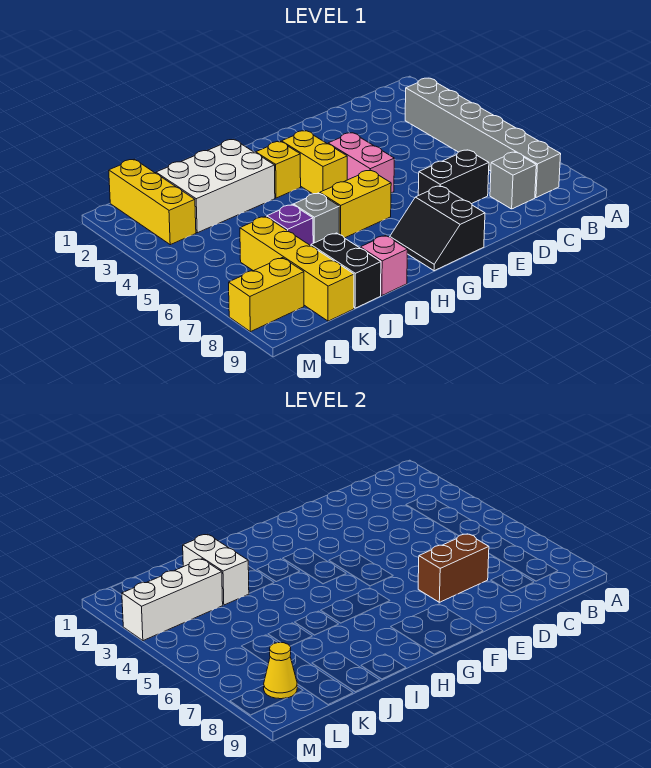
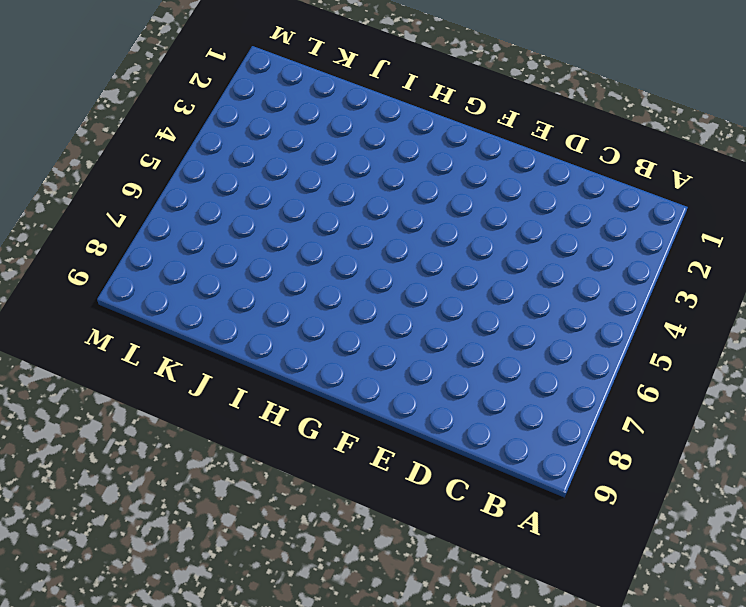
none -> grey 1x6 brick [405,78,561,198]
none -> grey 1x1 brick [490,152,536,209]
none -> black 1x2 brick [418,150,489,204]

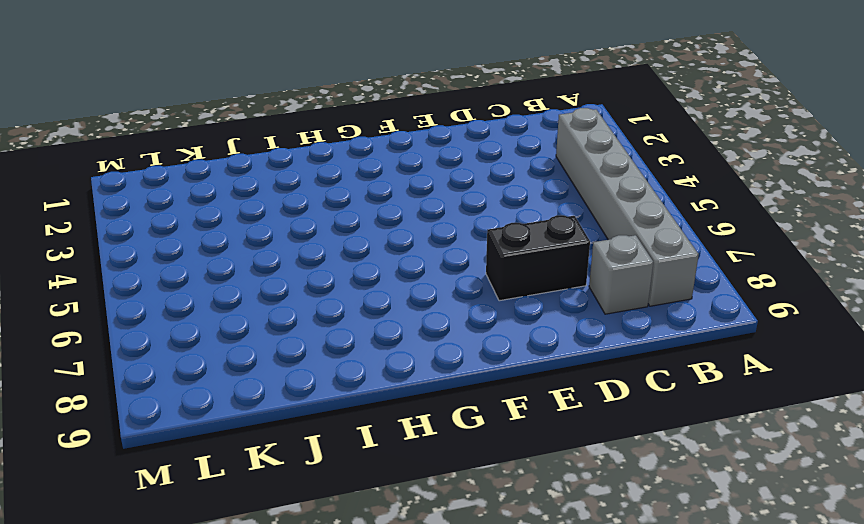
none -> pink 1x2 brick [328,133,394,193]
none -> black 2x2 slope [390,186,485,271]
none -> yellow 1x2 brick [282,131,347,194]

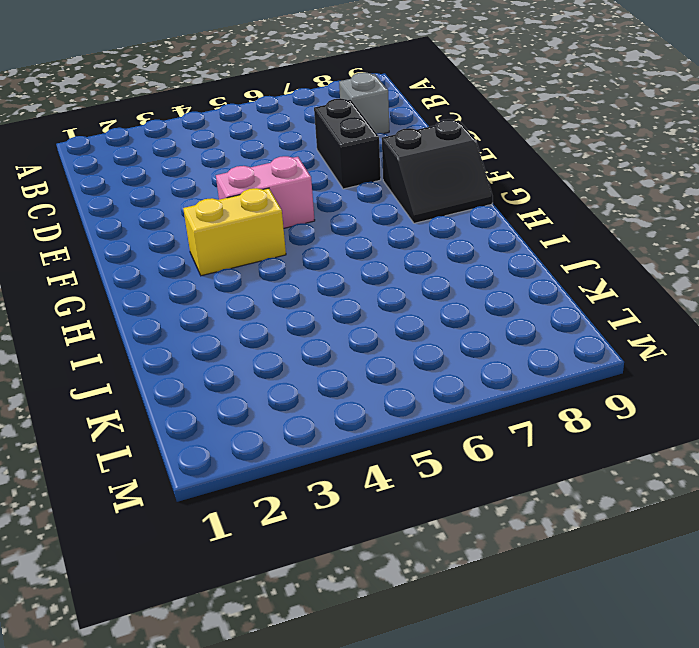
none -> grey 1x6 brick [405,78,561,198]
none -> yellow 1x2 brick [320,170,391,238]
none -> yellow 1x1 brick [256,141,301,198]

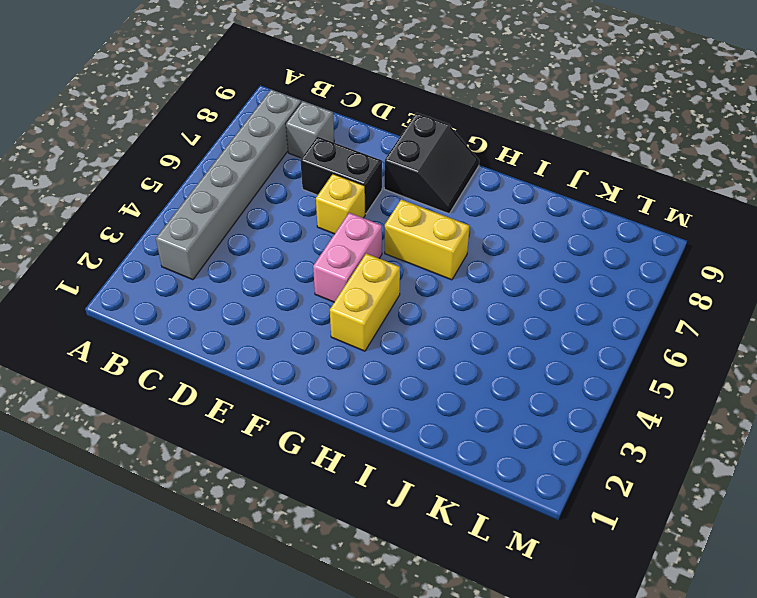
yellow 1x1 brick [316,174,365,234] -> yellow 1x1 brick moved to [256,141,301,198]
none -> white 2x3 brick [156,140,275,233]
none -> grey 1x1 brick [294,193,339,243]
none -> pink 1x1 brick [360,235,408,296]

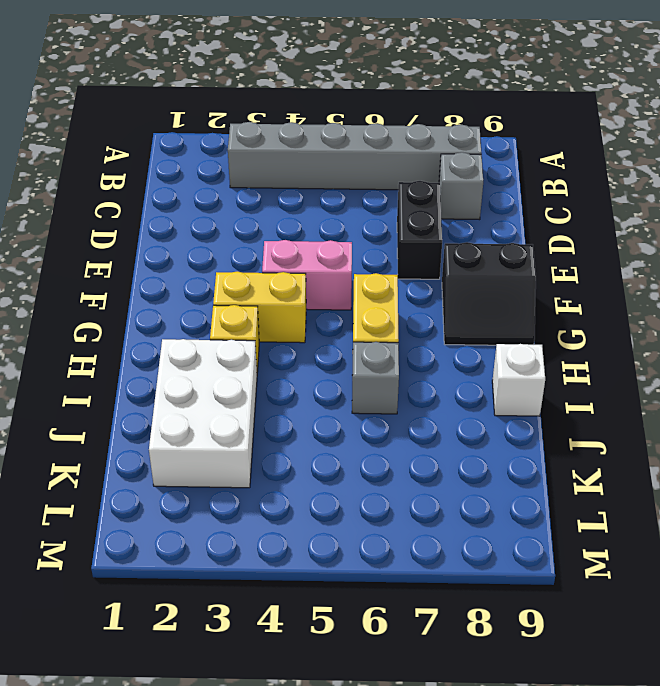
white 1x1 brick [492,344,545,416] -> pink 1x1 brick [360,235,408,296]
none -> purple 1x1 brick [267,205,313,246]
none -> black 1x2 brick [311,233,381,308]
none -> yellow 1x4 brick [240,217,354,321]

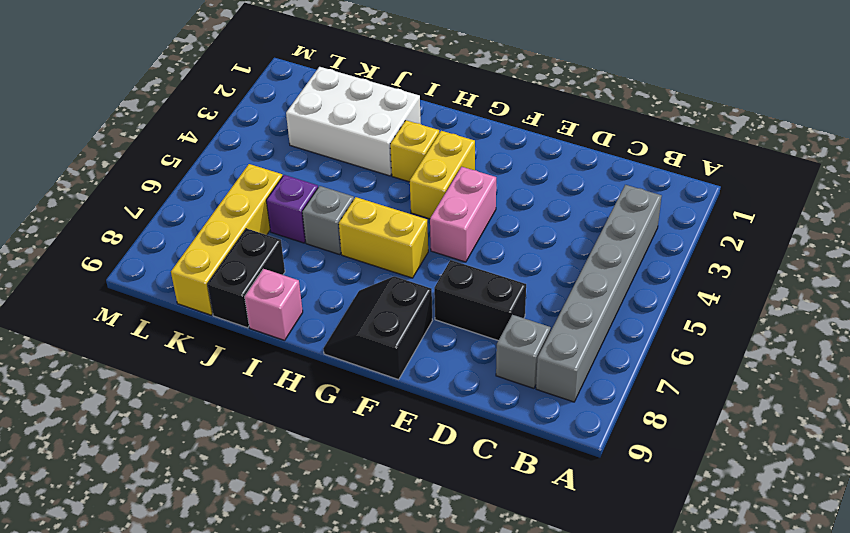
none -> yellow 1x3 brick [109,159,196,245]
none -> yellow 1x2 brick [229,258,304,332]
none -> brown 1x2 brick [418,534,489,602]

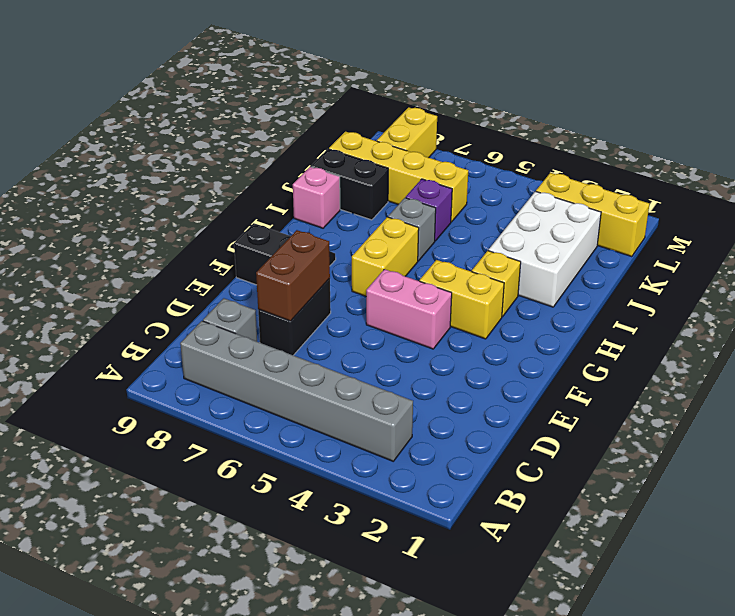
none -> white 1x2 brick [183,534,249,605]
none -> white 1x3 brick [122,559,223,641]
none -> yellow 1x1 cone [264,643,297,699]

